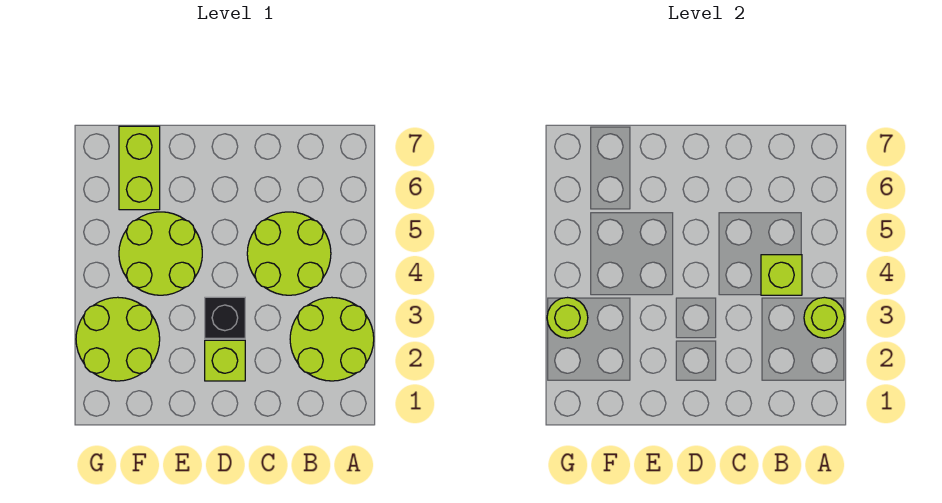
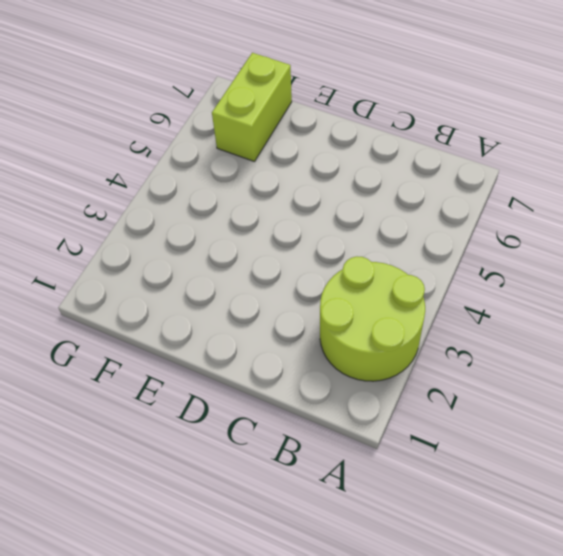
none -> lime 2x2 round brick [247,212,331,295]
none -> lime 1x1 brick [205,340,245,381]

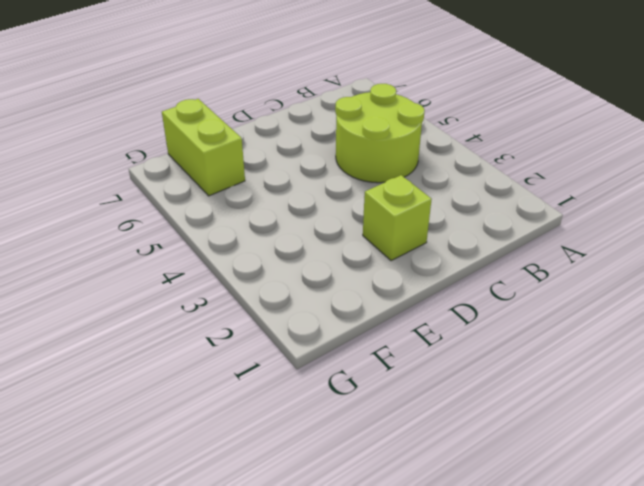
none -> lime 2x2 round brick [290,297,374,381]
none -> black 1x1 brick [205,297,245,338]

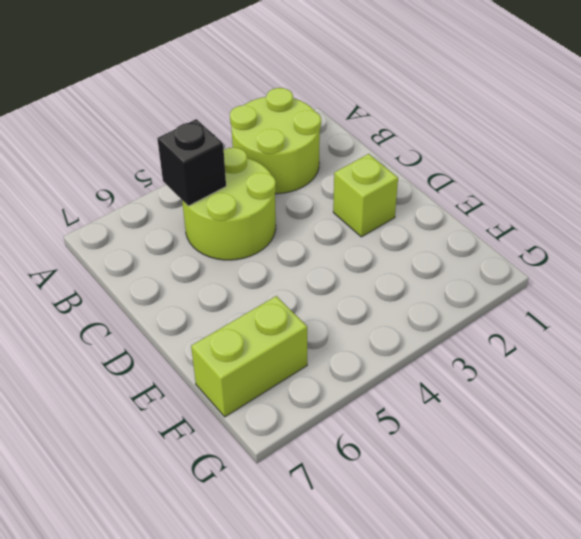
black 1x1 brick [157,119,226,206] -> black 1x1 brick moved to [205,297,245,338]
none -> lime 2x2 round brick [119,212,202,295]
none -> lime 2x2 round brick [76,297,160,381]

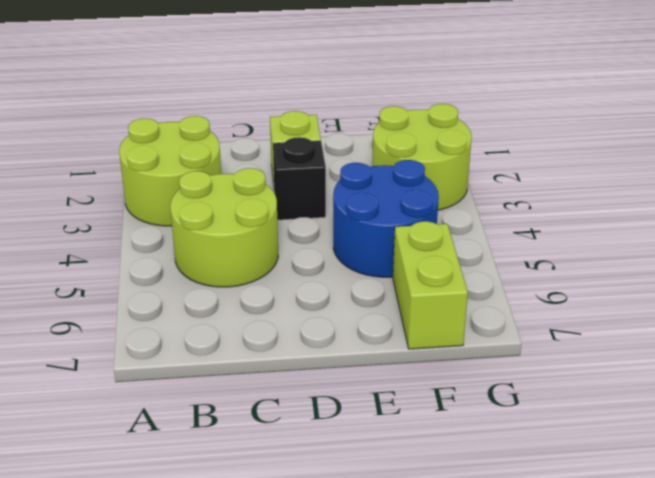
blue 2x2 round brick [333,160,439,277] -> lime 2x2 round brick [119,212,202,295]
none -> lime 1x1 round brick [804,297,845,338]
none -> lime 1x1 brick [761,255,802,295]

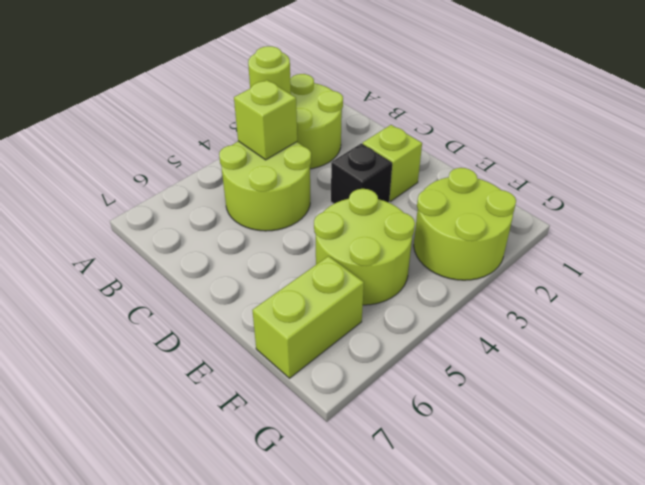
none -> lime 1x1 round brick [547,298,588,338]

